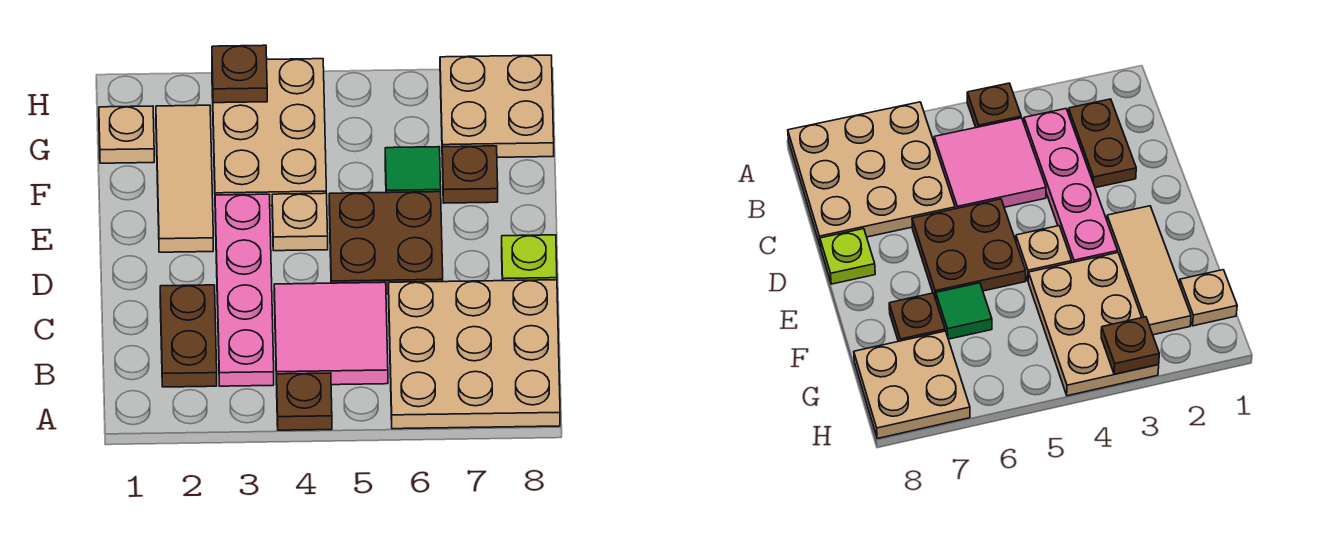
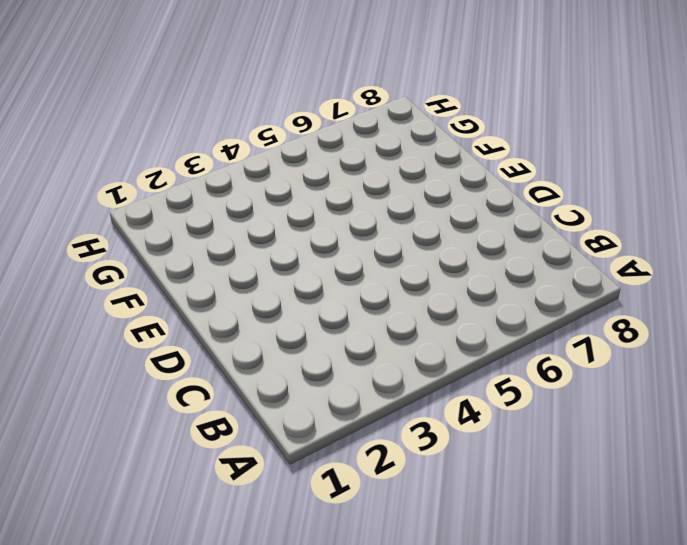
none -> brown 1x1 plate [277,373,332,430]
none -> tan 3x3 plate [389,280,560,429]
none -> brown 1x2 plate [160,285,217,387]

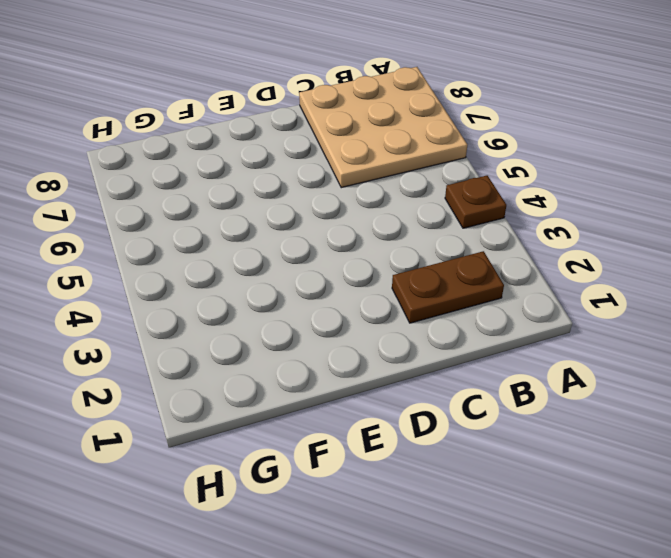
none -> pink 1x4 plate [215,194,274,386]
none -> pink 2x2 tile [274,282,388,385]
none -> brown 2x2 plate [329,192,443,294]

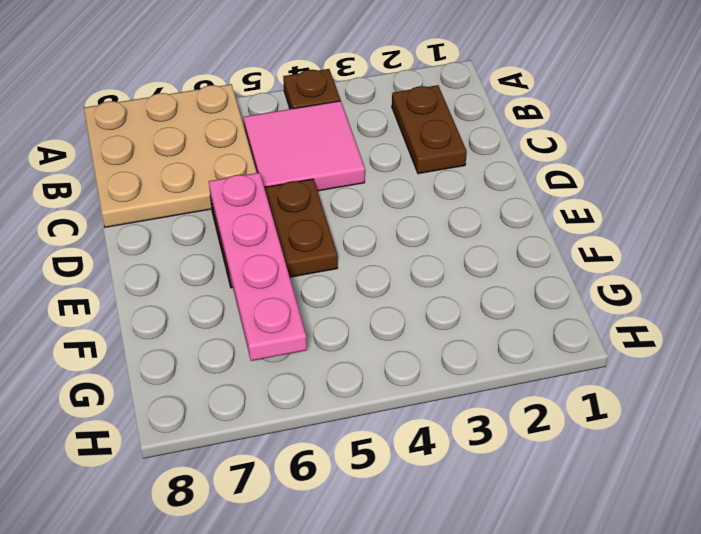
pink 1x4 plate [209,172,307,361] -> pink 1x4 plate moved to [215,194,274,386]
none -> lime 1x1 plate [502,235,557,281]
none -> tan 1x3 tile [156,105,213,252]
none -> tan 1x1 plate [272,193,328,251]

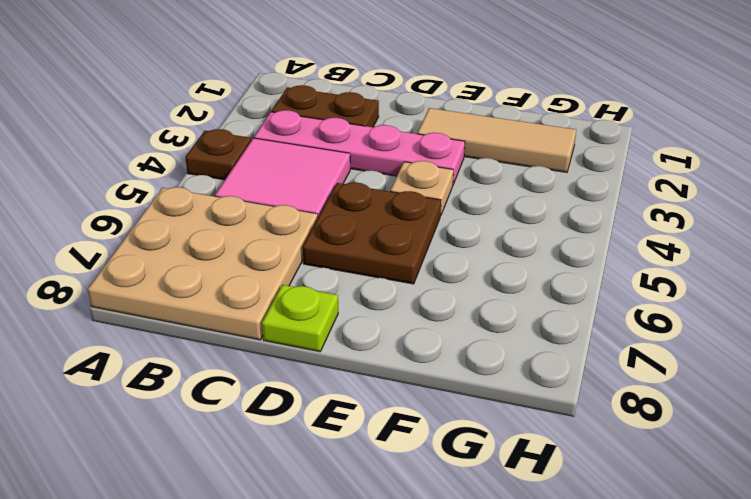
none -> tan 2x3 plate [212,59,326,206]
none -> green 1x1 tile [385,147,441,193]
none -> brown 1x1 plate [442,146,498,203]

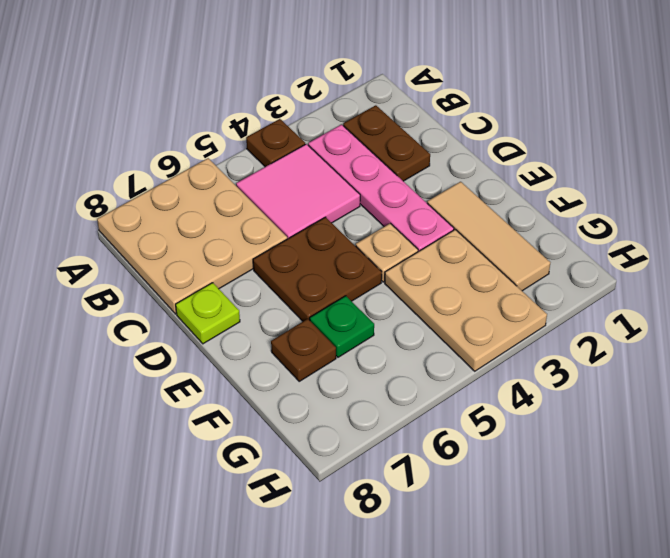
green 1x1 plate [310,296,374,357] -> green 1x1 tile [385,147,441,193]
none -> tan 1x1 plate [99,106,154,163]
none -> tan 2x2 plate [440,55,554,157]
none -> brown 1x1 plate [212,45,267,103]

